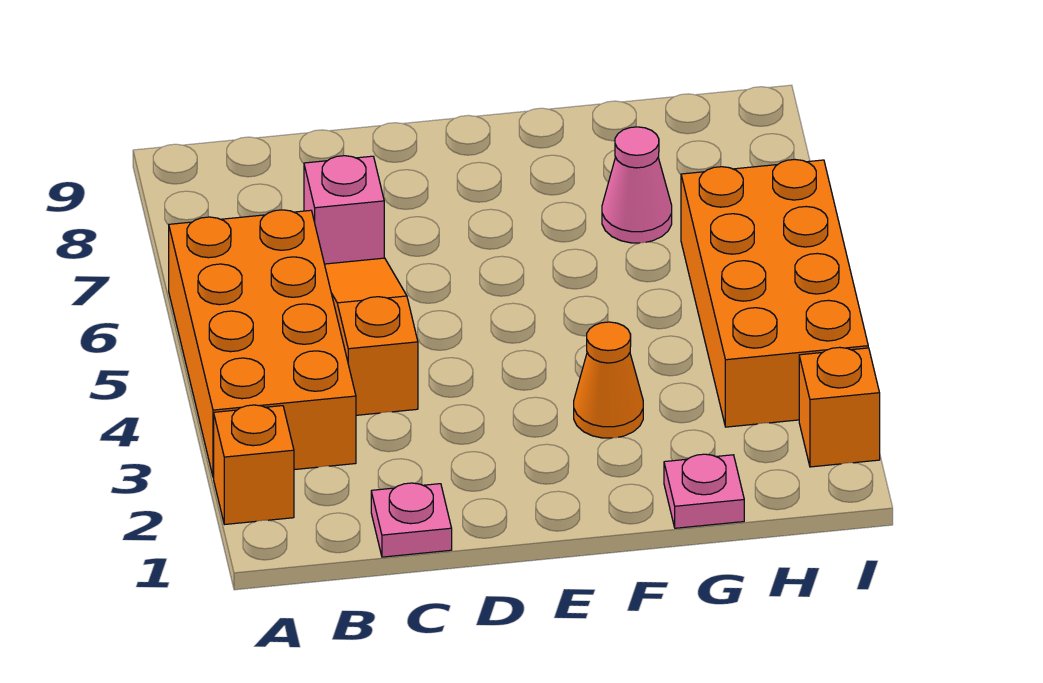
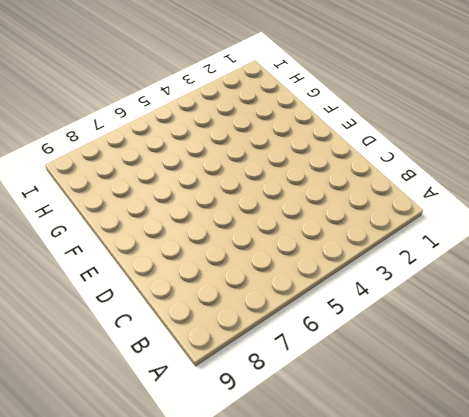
none -> orange 1x1 brick [214,405,294,525]
none -> orange 2x4 brick [169,210,356,478]

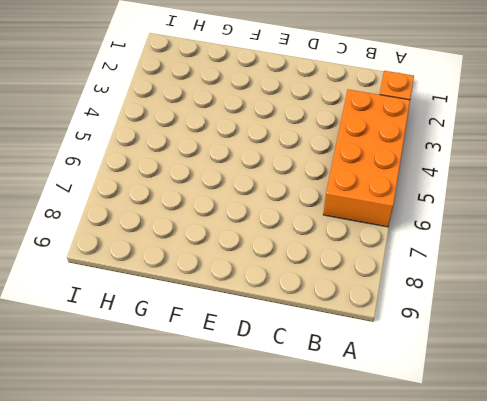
none -> pink 1x1 plate [371,483,452,557]
none -> orange 1x3 slope [325,258,418,415]

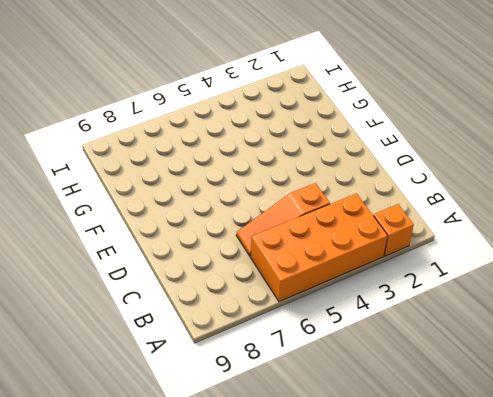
none -> pink 1x1 plate [371,483,452,557]
none -> pink 1x1 brick [304,156,384,264]

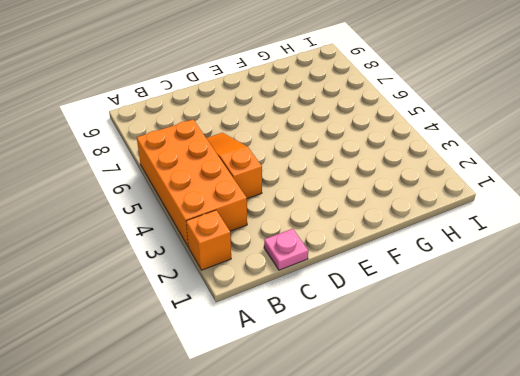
none -> pink 1x1 brick [304,156,384,264]
none -> orange 1x1 cone [574,322,643,438]

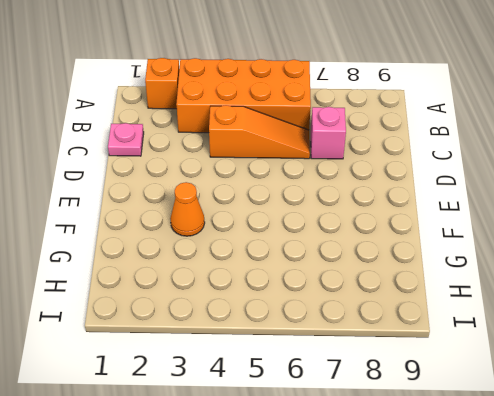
none -> pink 1x1 plate [664,454,744,528]
none -> pink 1x1 cone [602,127,672,243]

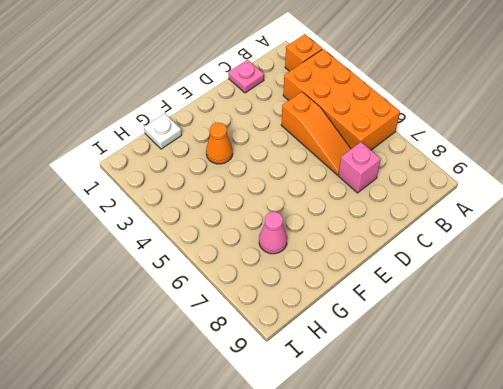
white 1x1 plate [144,114,182,149] -> pink 1x1 plate [664,454,744,528]
none -> orange 2x4 brick [681,160,868,427]
none -> orange 1x1 brick [799,347,880,467]

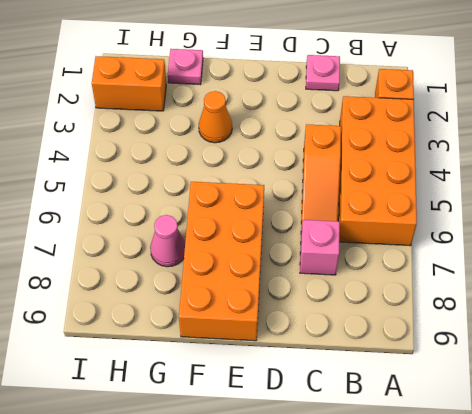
orange 2x4 brick [179,182,264,341] -> orange 2x4 brick moved to [681,160,868,427]
orange 1x2 brick [92,56,166,111] -> orange 1x1 brick [799,347,880,467]

